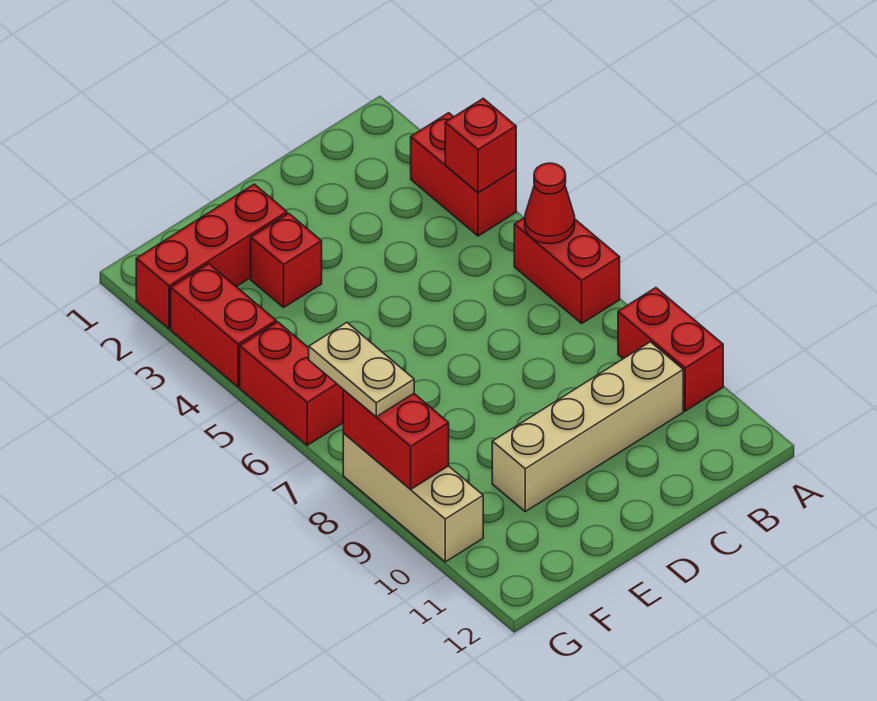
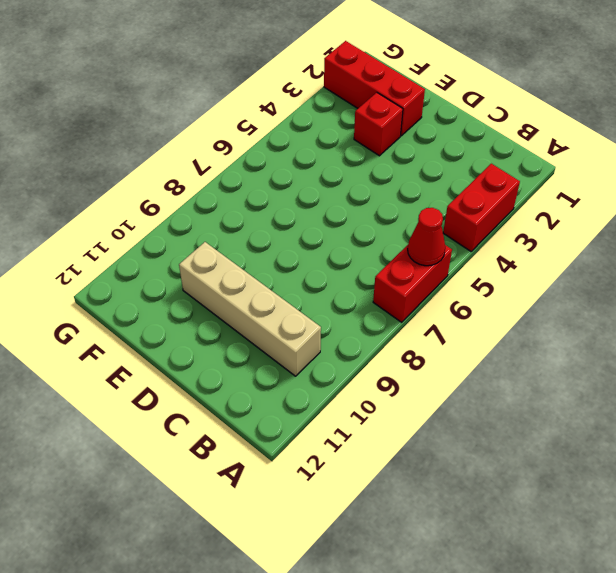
none -> red 1x2 brick [618,288,723,411]
none -> red 1x2 brick [171,264,276,387]
none -> red 1x2 brick [240,322,343,445]

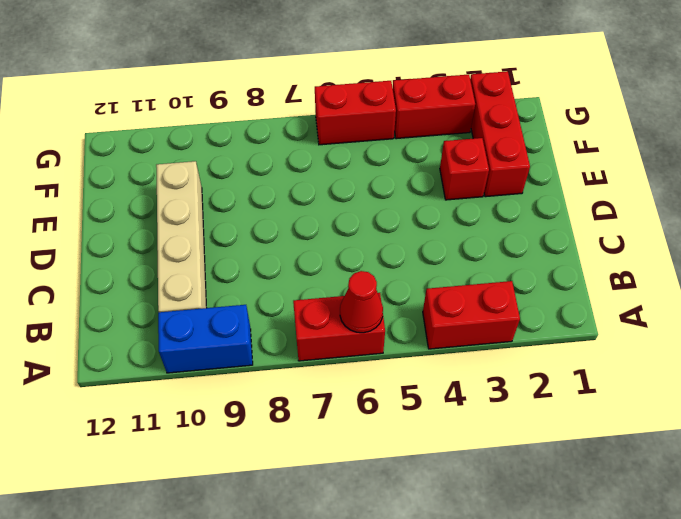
blue 1x2 brick [158,305,253,373] -> red 1x2 brick [618,288,723,411]
none -> tan 1x3 brick [343,433,483,562]
none -> red 1x1 brick [445,98,516,193]
none -> red 1x2 brick [343,390,449,489]

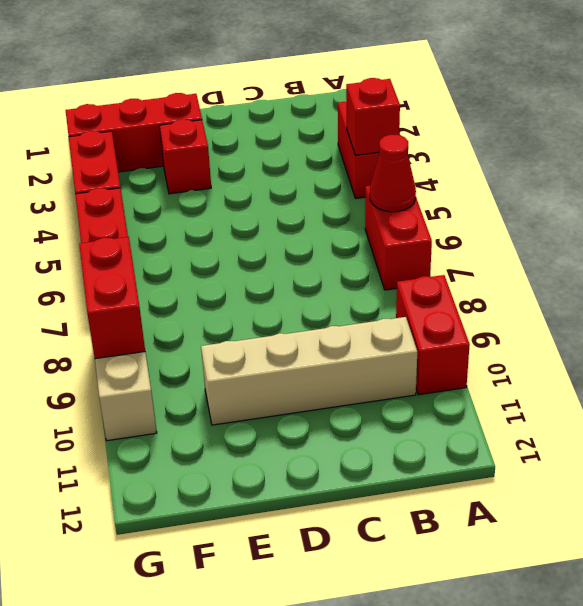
none -> tan 1x2 plate [309,322,414,417]

